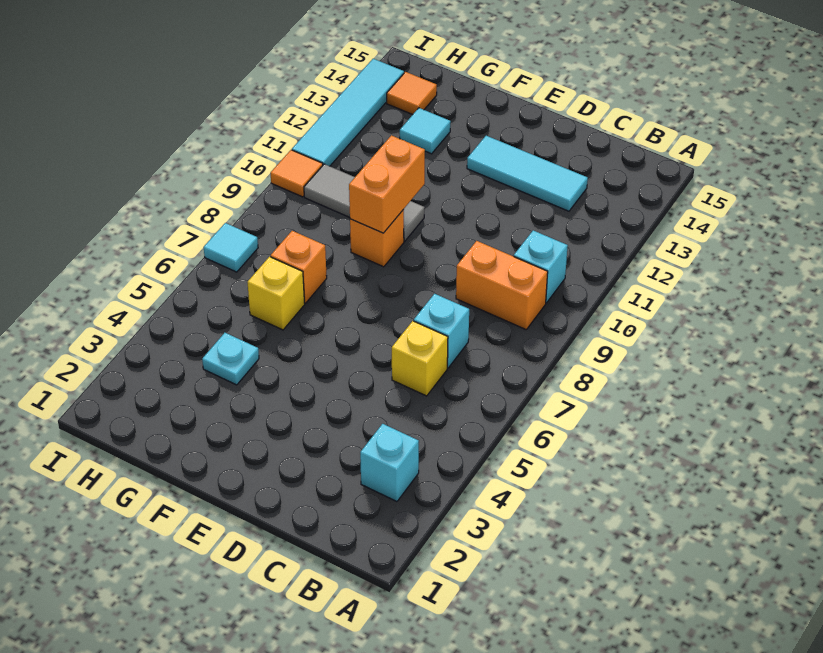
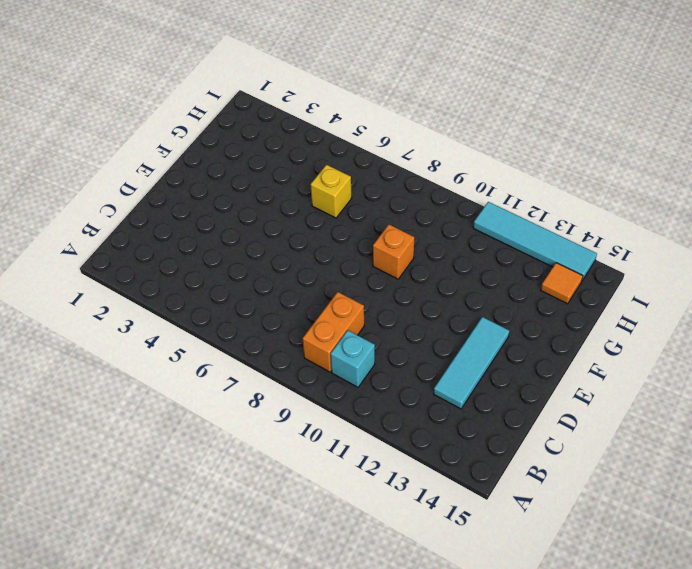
none -> cyan 1x1 brick [360,424,419,501]
none -> yellow 1x1 brick [392,321,448,396]
none -> cyan 1x1 brick [414,294,469,368]

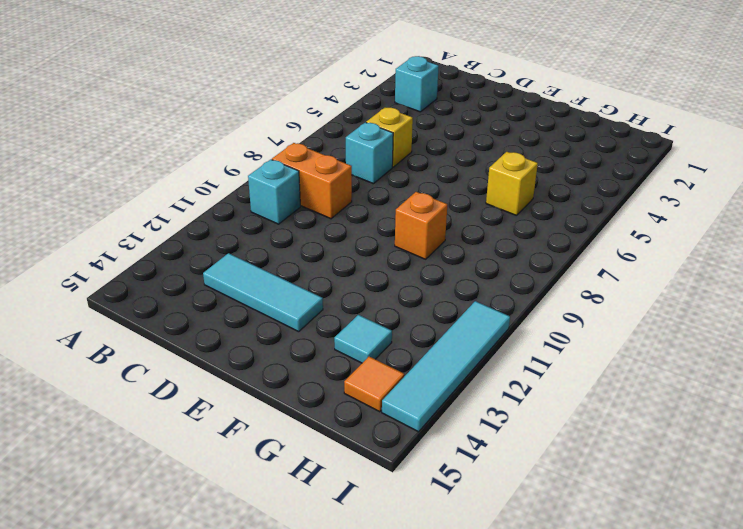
none -> grey 1x3 tile [304,164,425,241]
none -> cyan 1x1 plate [202,333,259,385]
none -> orange 1x1 brick [271,231,327,303]

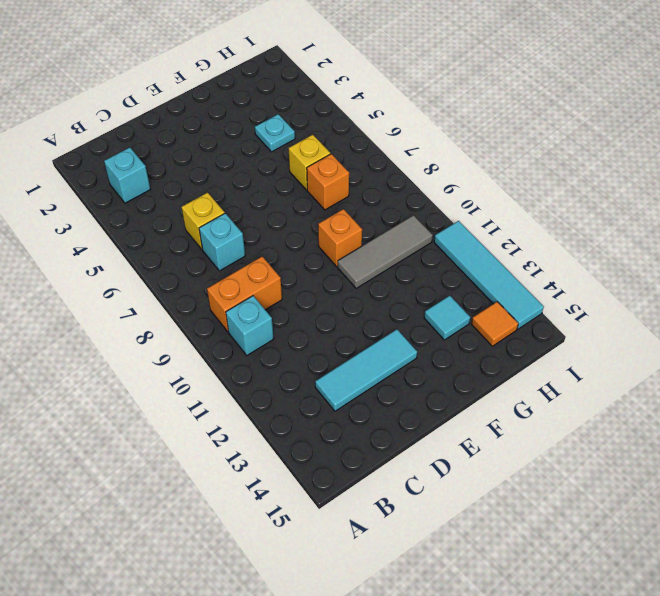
none -> cyan 1x1 tile [204,223,258,272]
none -> orange 1x1 tile [271,150,323,197]
none -> orange 1x2 brick [349,135,425,233]

